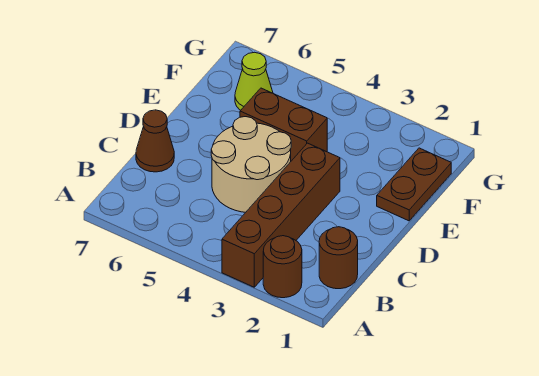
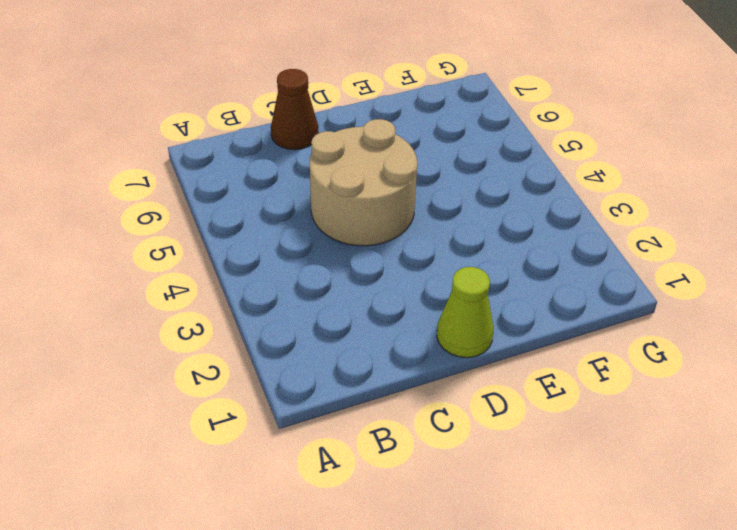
lime 1x1 cone [437,267,493,358] -> lime 1x1 cone moved to [235,52,273,110]
none -> brown 1x1 round brick [263,236,302,298]
none -> brown 1x4 brick [222,143,340,287]

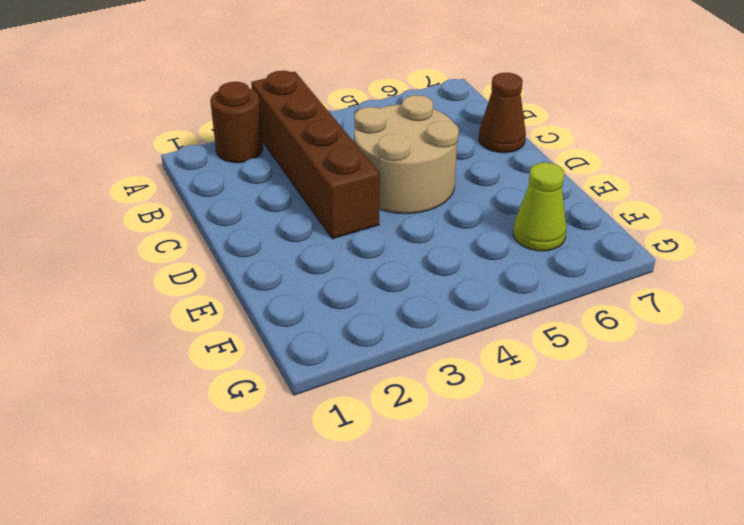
none -> brown 1x1 round brick [319,227,358,289]
none -> brown 1x2 plate [377,148,451,221]

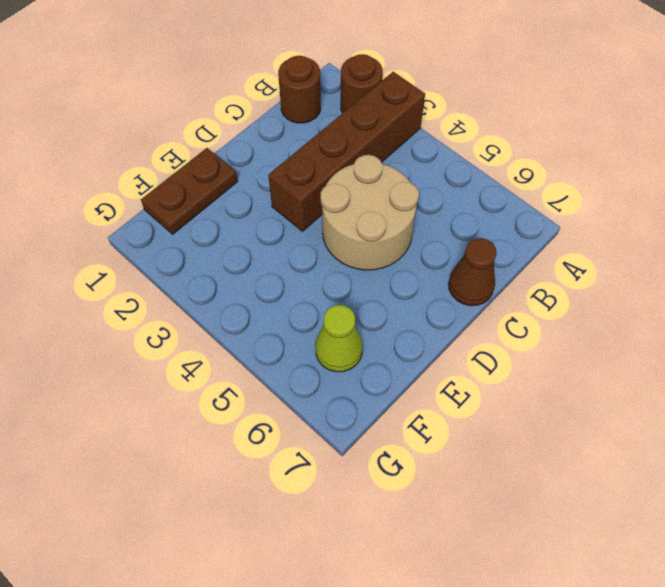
none -> brown 1x2 brick [240,88,327,161]

